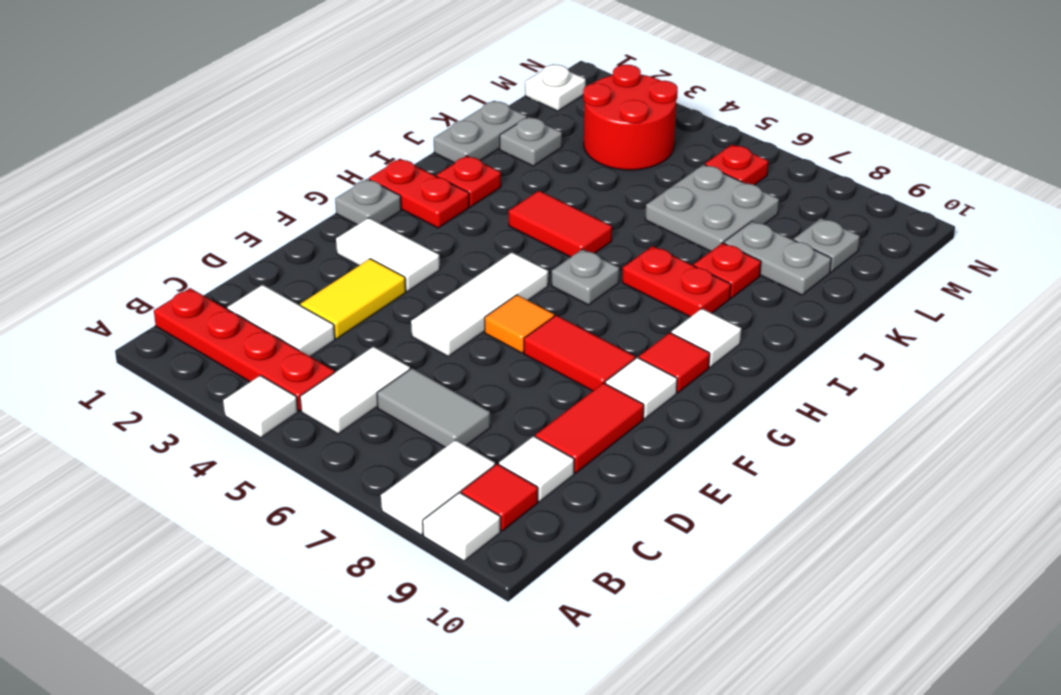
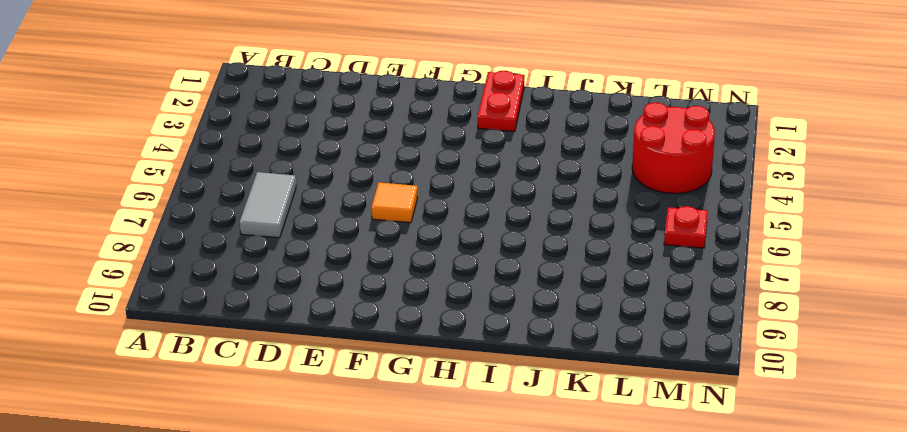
none -> white 1x1 tile [223,375,298,438]
none -> white 1x2 tile [381,440,495,535]
none -> white 1x1 tile [423,492,500,561]
none -> red 1x4 plate [154,288,335,411]

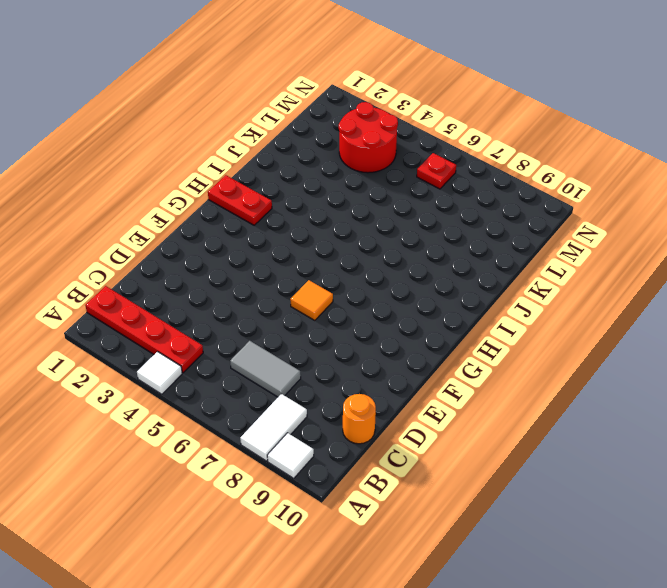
orange 1x1 round brick [343,394,376,444] -> none
none -> white 1x2 tile [300,347,410,434]
none -> red 1x1 tile [461,464,538,531]
none -> white 1x2 tile [227,285,335,357]
none -> white 1x1 tile [499,436,574,502]

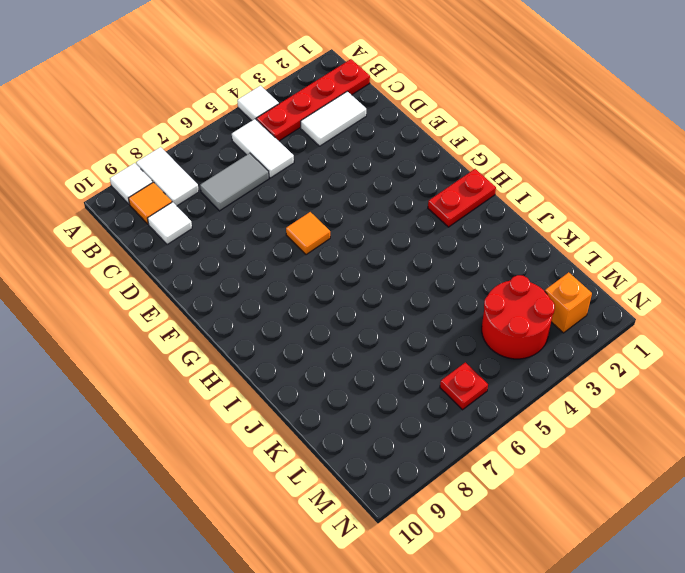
orange 1x1 tile [129,182,172,224] -> red 1x1 tile [461,464,538,531]
orange 1x1 brick [545,272,592,333] -> none
none -> yellow 1x2 tile [300,259,406,339]
none -> red 1x2 tile [535,383,644,473]
none -> white 1x3 tile [411,252,548,356]
none -> white 1x2 tile [336,218,440,291]

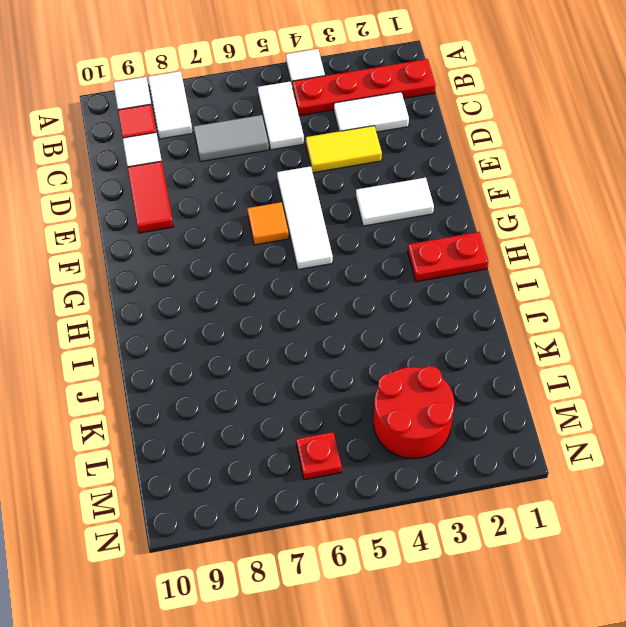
yellow 1x2 tile [306,126,382,173] -> yellow 1x2 tile turned to [300,259,406,339]
none -> red 1x2 tile [524,315,635,391]
none -> white 1x1 tile [605,357,677,419]
none -> grey 1x1 plate [335,179,401,225]
none -> red 1x1 tile [639,333,710,393]

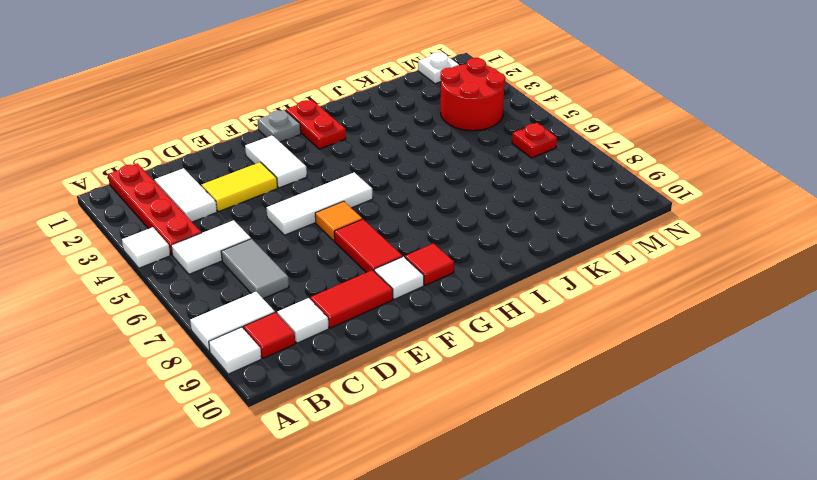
none -> grey 1x1 plate [552,249,619,305]
none -> white 1x1 tile [671,309,741,367]
none -> red 1x1 plate [437,156,501,207]
none -> red 1x2 tile [509,191,612,257]

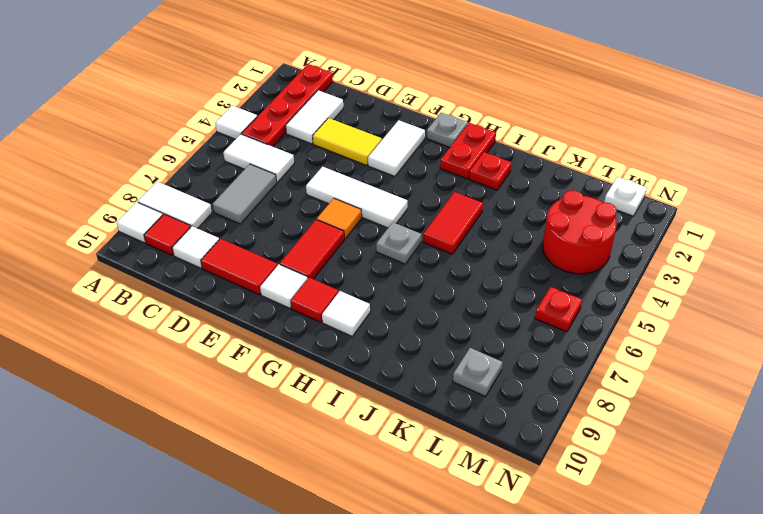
none -> red 1x2 plate [622,246,731,317]
none -> grey 1x2 plate [434,101,527,163]
none -> red 1x1 plate [694,243,761,298]
none -> grey 1x1 plate [500,117,562,166]

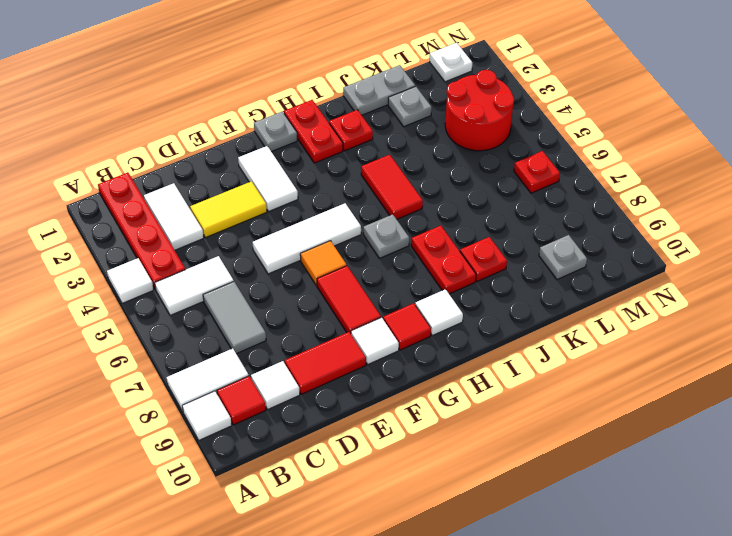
none -> grey 2x2 plate [645,164,779,251]
none -> grey 1x2 plate [724,221,831,295]

